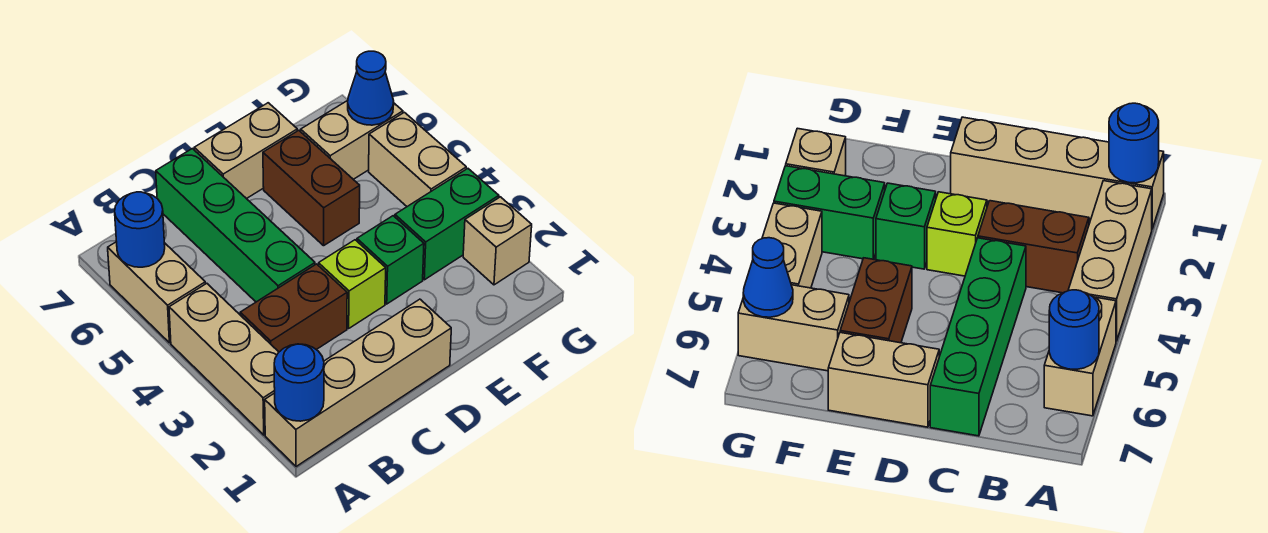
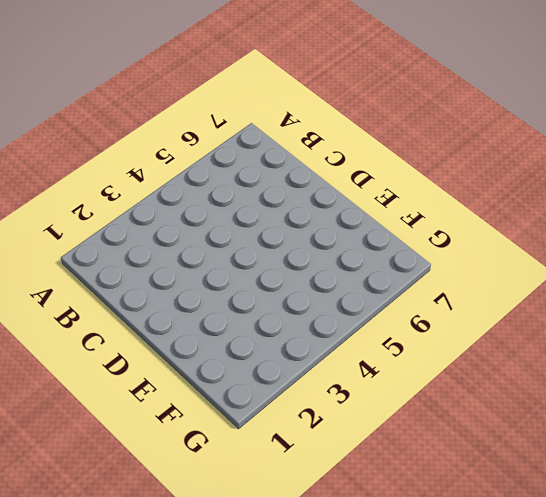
none -> tan 1x4 brick [265,299,451,467]
none -> tan 1x3 brick [169,283,279,435]
none -> tan 1x2 brick [108,242,205,343]

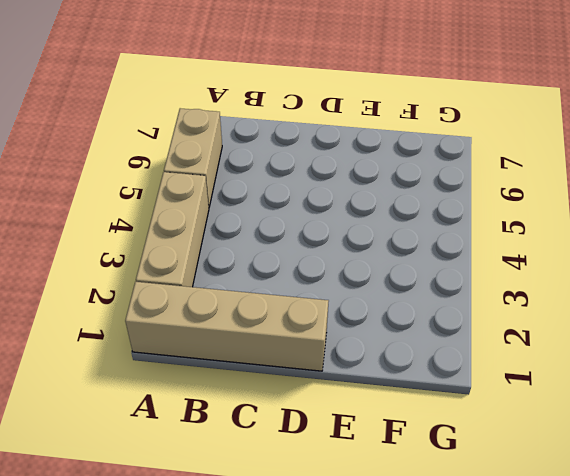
none -> brown 1x2 brick [240,264,347,352]
none -> green 1x4 brick [156,149,315,302]
none -> lime 1x1 brick [319,240,386,328]

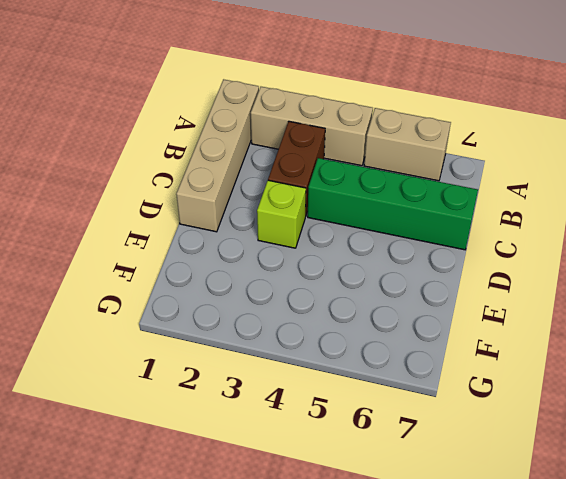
none -> tan 1x2 brick [194,103,297,199]
none -> green 1x1 brick [357,216,424,304]
none -> brown 1x2 brick [263,130,360,246]

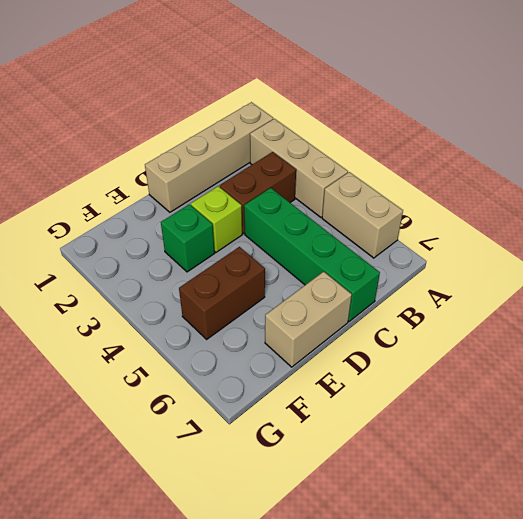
brown 1x2 brick [179,247,265,339] -> brown 1x2 brick turned to [263,130,360,246]
none -> green 1x2 brick [395,169,499,280]
none -> tan 1x2 brick [301,101,403,179]
none -> tan 1x1 brick [463,197,532,285]

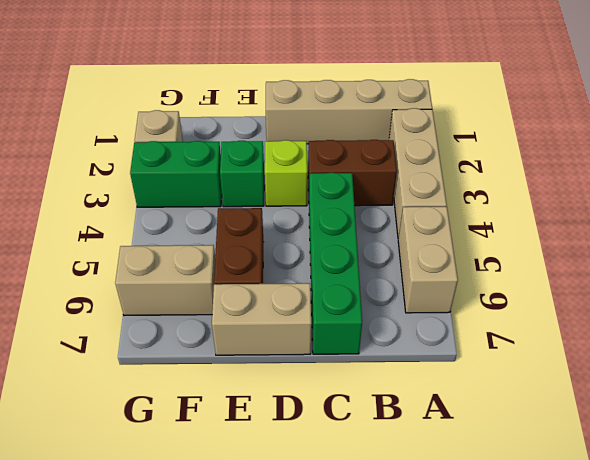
none -> tan 1x2 brick [369,112,466,206]
none -> blue 1x1 round brick [274,344,324,421]
none -> blue 1x1 round brick [115,192,165,267]

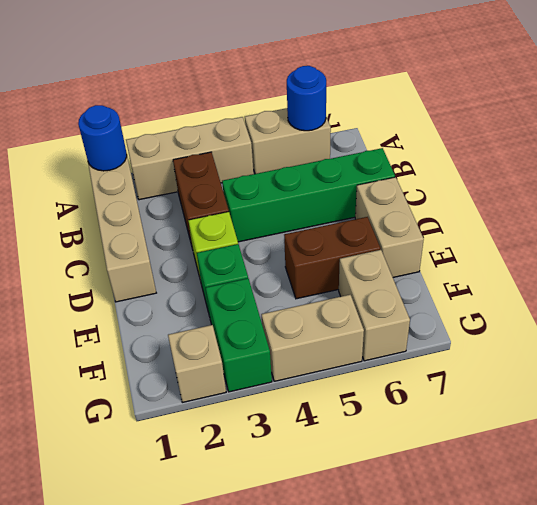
none -> blue 1x1 cone [348,51,394,125]

